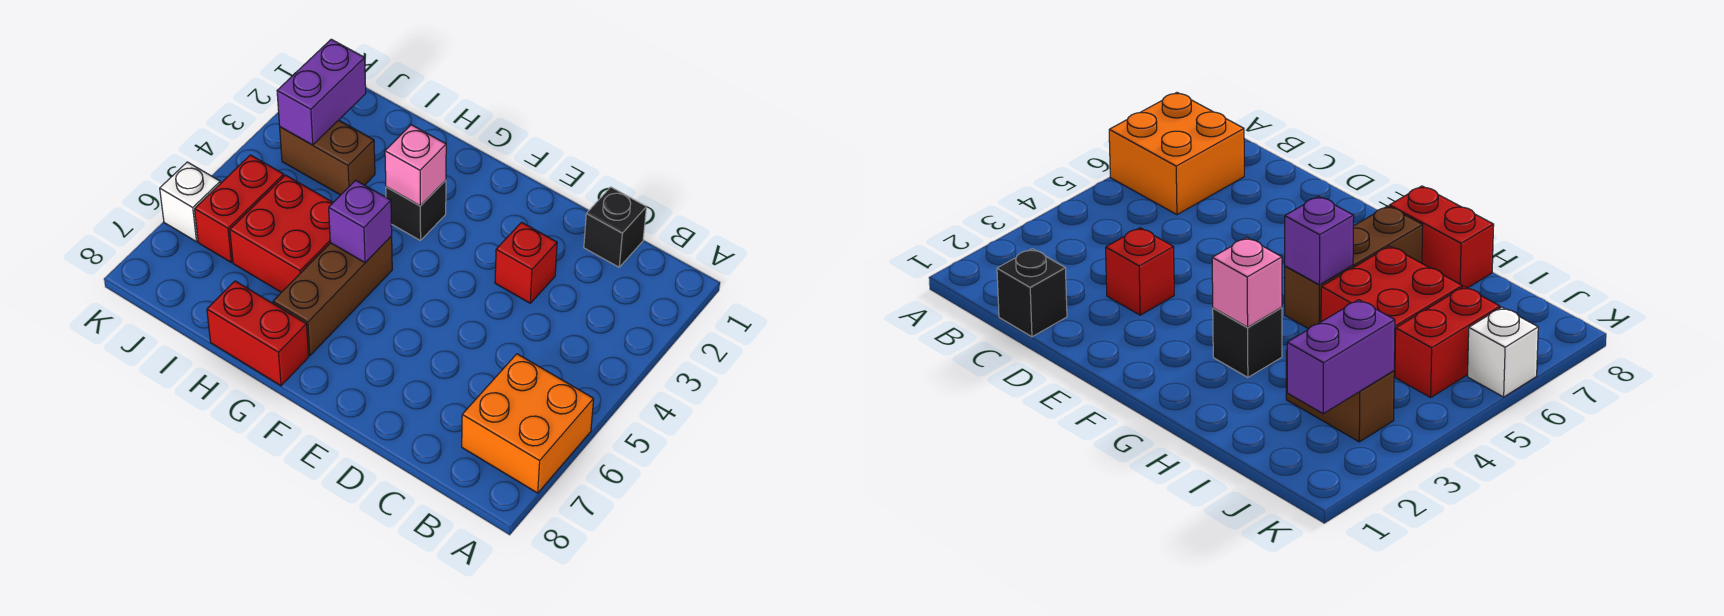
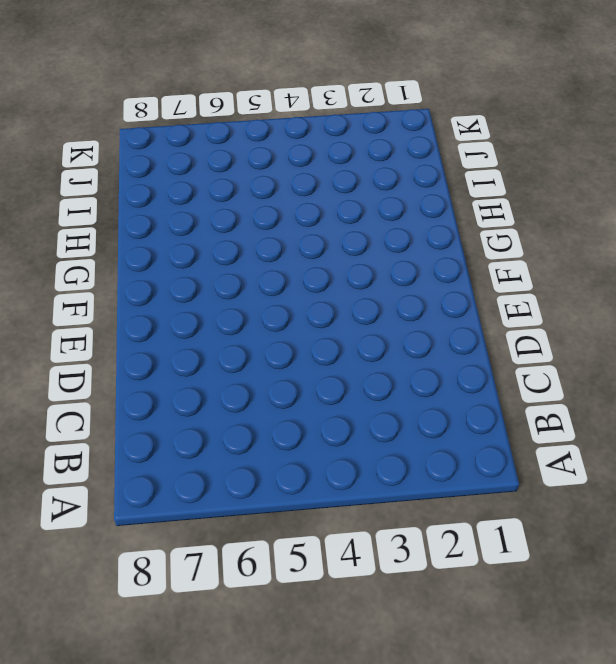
none -> orange 2x2 brick [462,354,594,493]
none -> black 1x1 brick [584,187,646,267]
none -> red 1x1 brick [495,222,557,303]

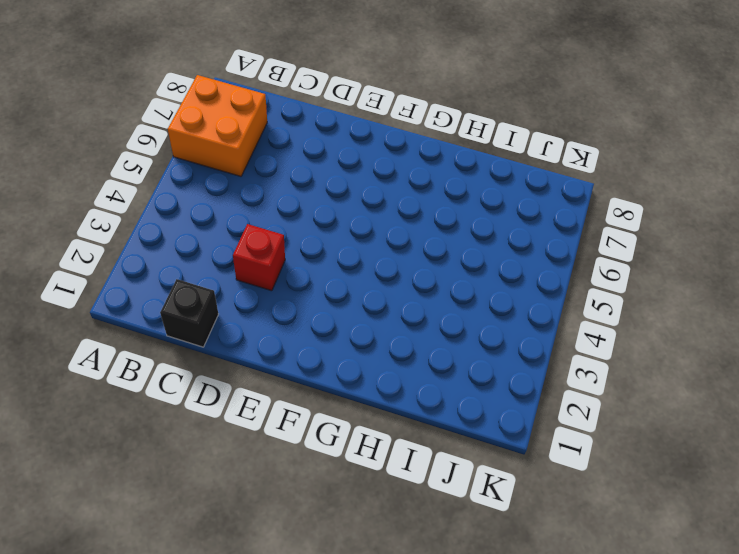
none -> black 1x1 brick [386,180,446,241]
none -> brown 1x3 brick [273,236,392,356]
none -> red 1x2 brick [207,281,309,386]

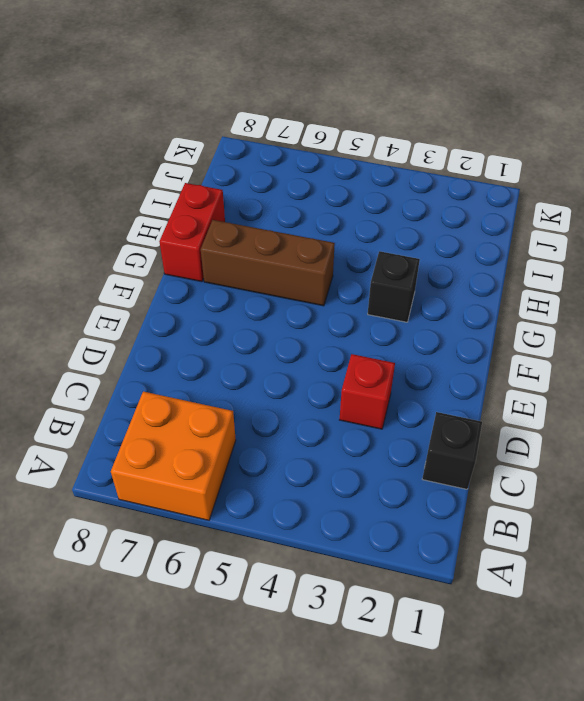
none -> red 2x2 brick [230,175,333,292]
none -> brown 1x2 brick [280,120,375,195]
none -> red 1x2 brick [195,155,284,262]

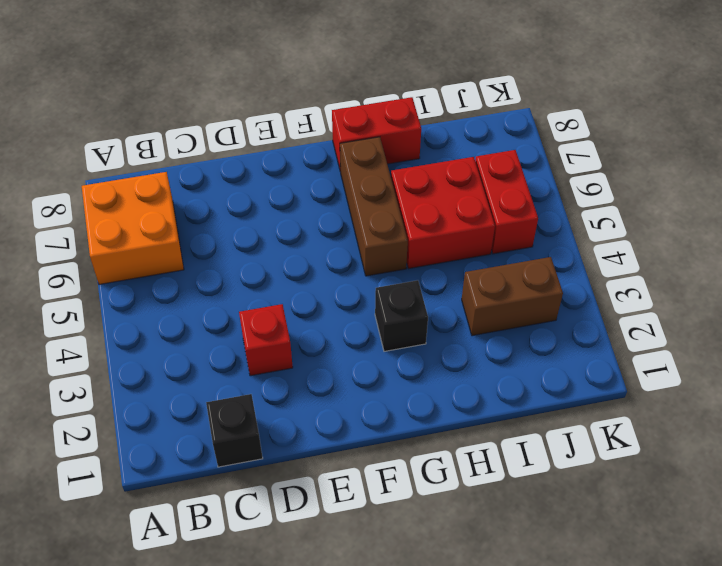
none -> white 1x1 brick [160,162,221,242]
none -> pink 1x1 brick [385,125,446,206]
none -> purple 1x1 brick [329,180,392,263]

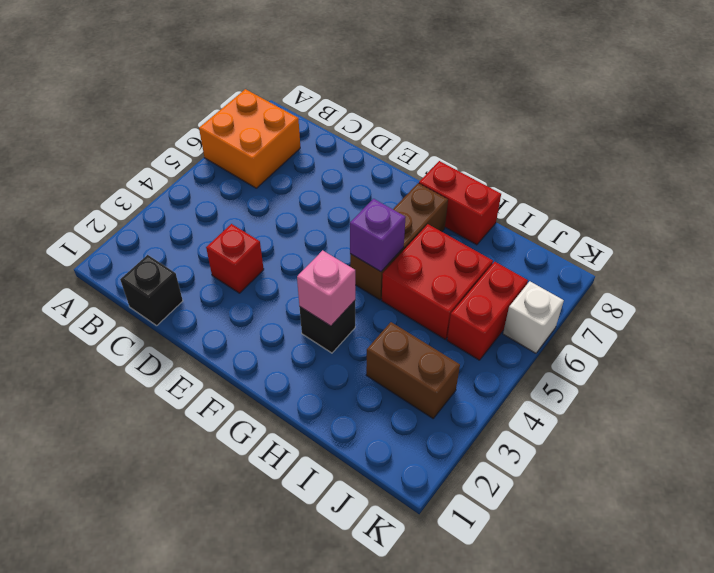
none -> purple 1x2 brick [277,39,366,145]

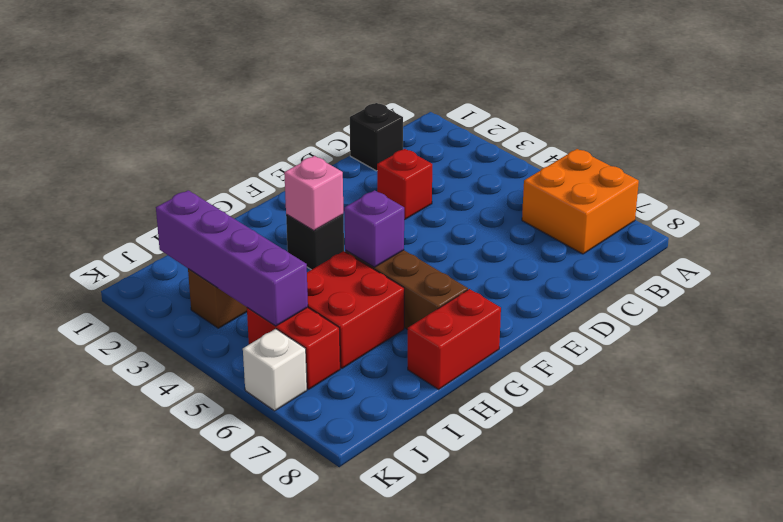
purple 1x4 brick [156,190,308,326] -> purple 1x2 brick [277,39,366,145]

